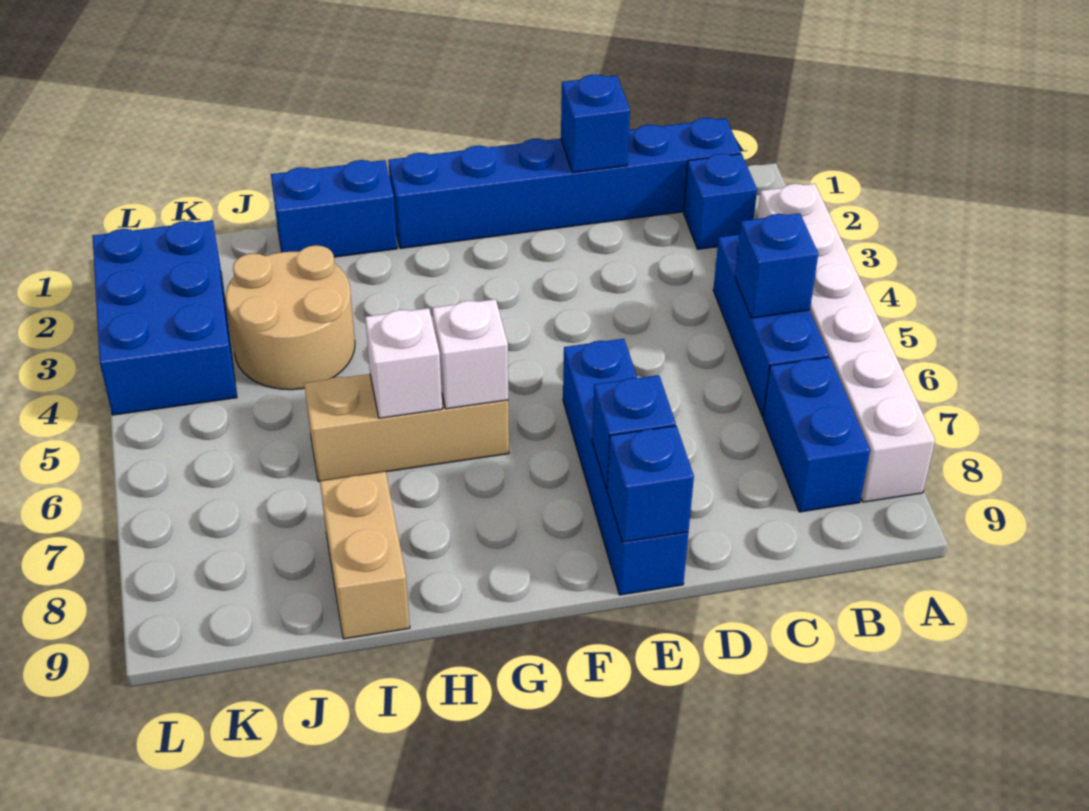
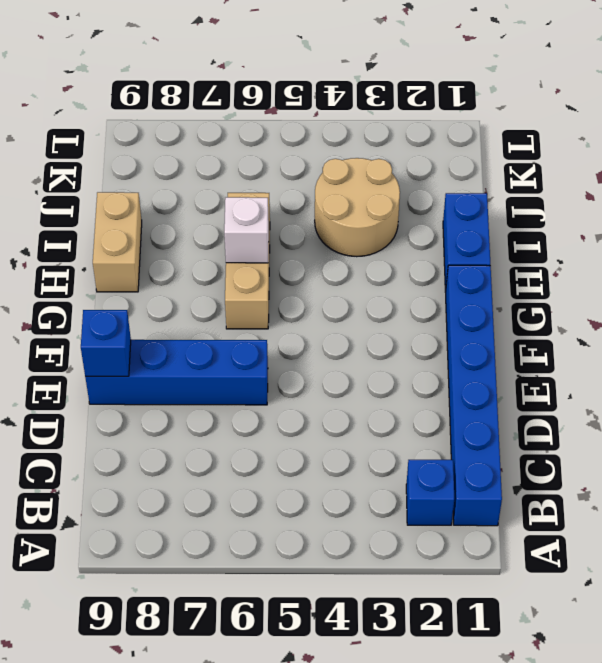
tan 1x2 brick [93,192,142,292] -> tan 1x2 brick turned to [320,472,410,639]
none -> white 1x6 brick [757,184,935,502]
none -> blue 1x3 brick [713,234,829,417]
none -> blue 1x2 brick [763,357,870,512]

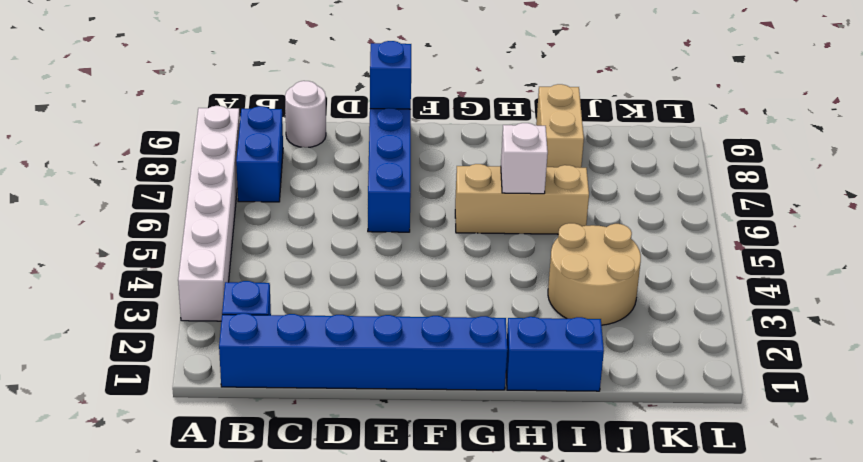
white 1x1 round brick [285,81,326,147] -> none
none -> blue 1x3 brick [713,234,829,417]
none -> blue 2x3 brick [92,220,237,415]
none -> blue 1x1 brick [735,213,818,318]

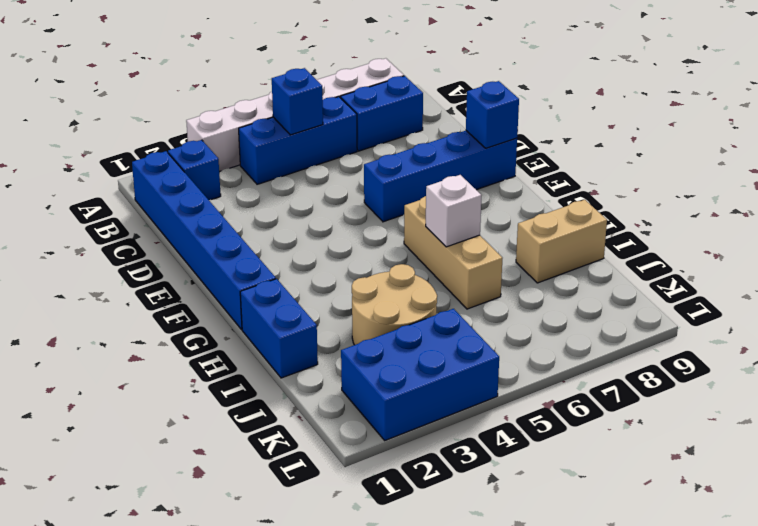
none -> blue 1x1 brick [561,74,630,173]
none -> blue 1x1 brick [592,375,676,489]
none -> white 1x1 brick [432,299,508,409]

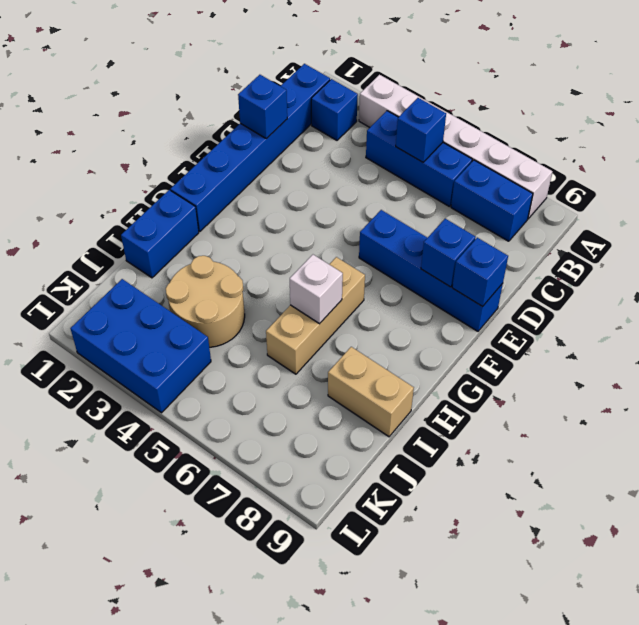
none -> white 1x1 brick [432,299,508,409]

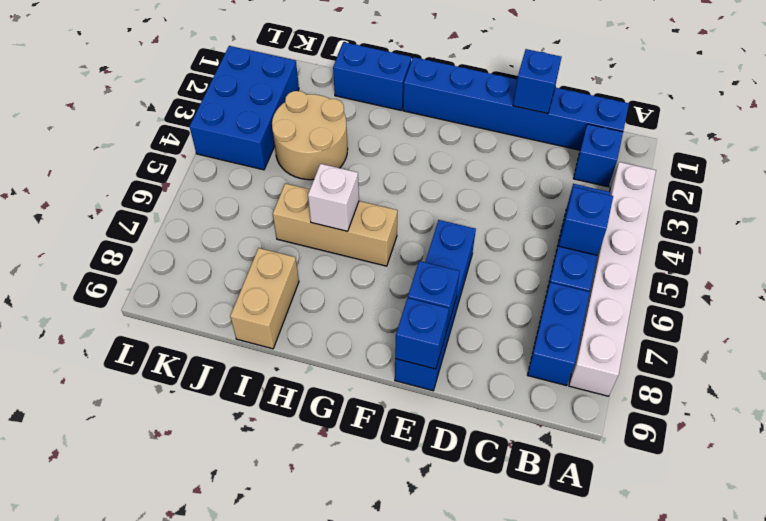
none -> white 1x1 brick [432,299,508,409]

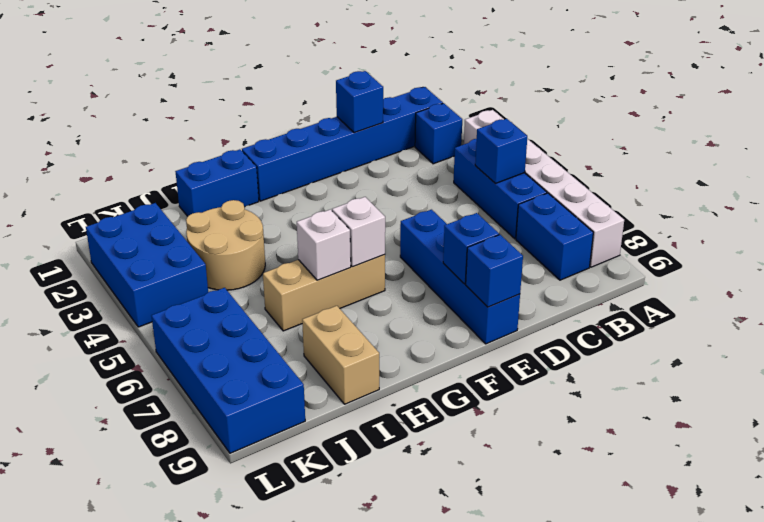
blue 2x4 brick [152,288,305,453] -> none

